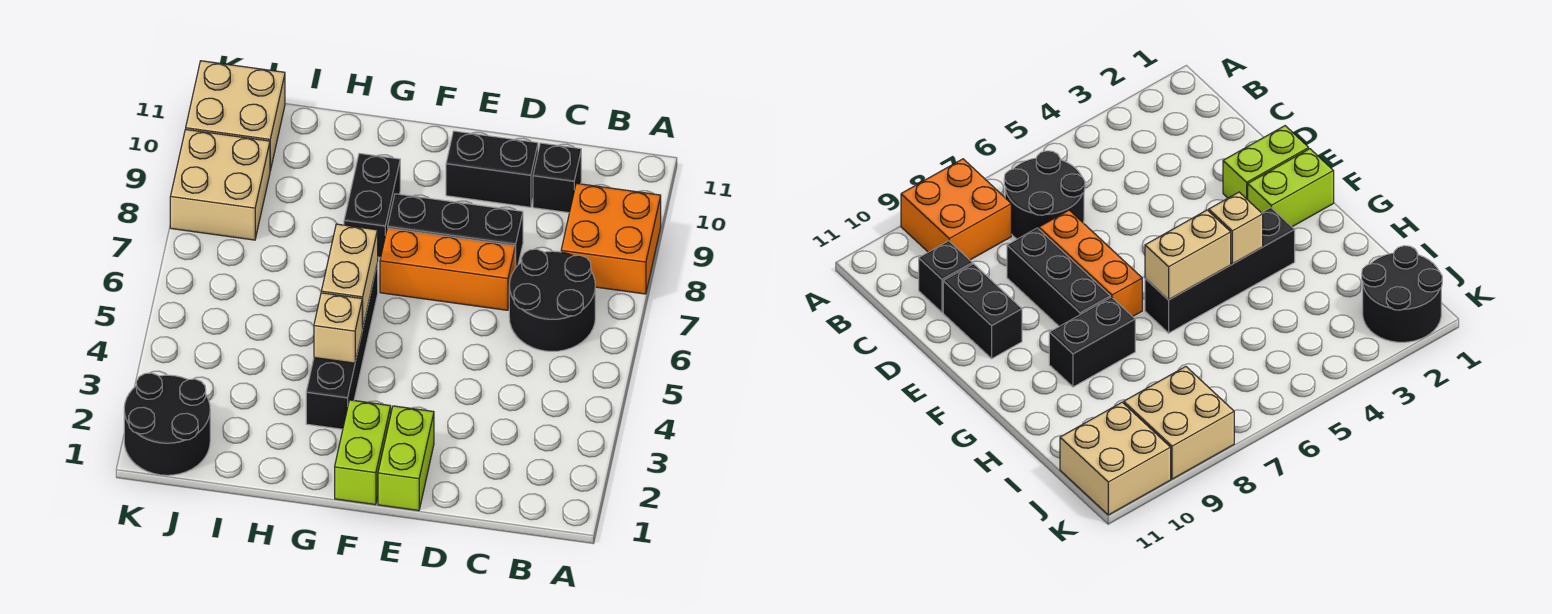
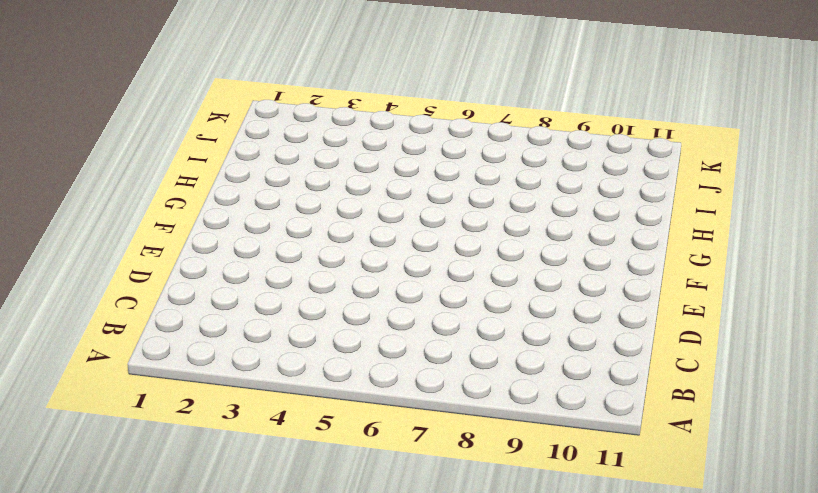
none -> orange 2x2 brick [561,183,661,294]
none -> black 2x2 round brick [509,249,595,351]
none -> black 1x1 brick [533,143,581,213]

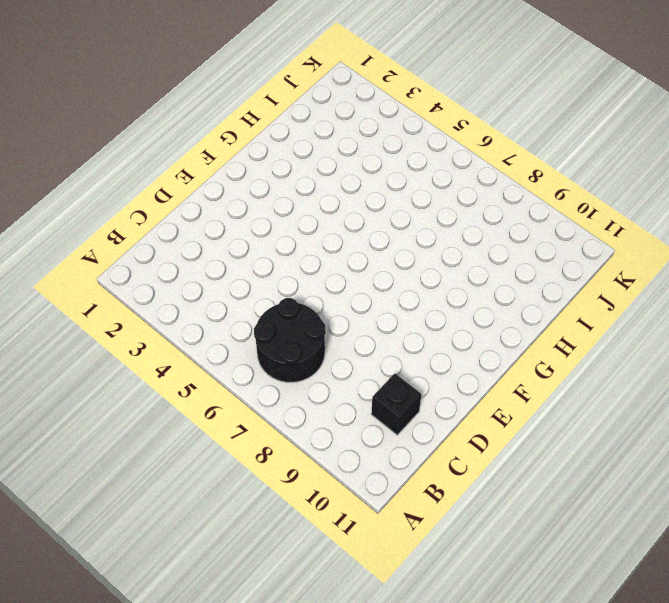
none -> orange 2x2 brick [561,183,661,294]
none -> orange 1x3 brick [380,228,515,310]
none -> black 1x3 brick [388,194,523,268]

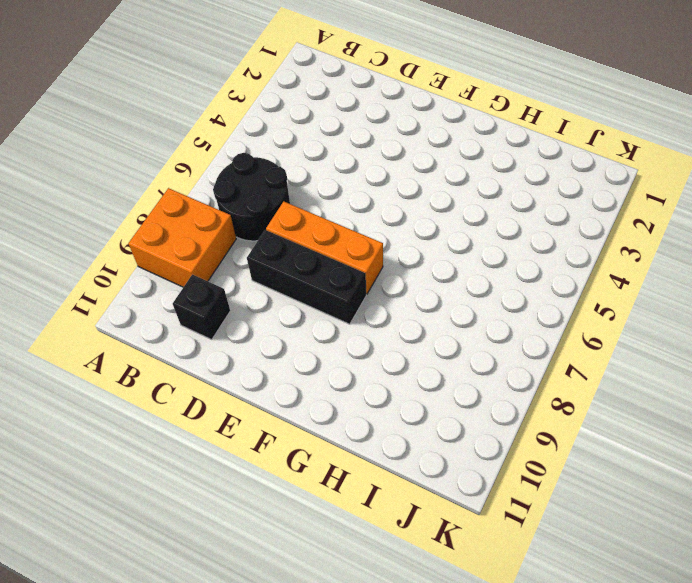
none -> black 1x2 brick [446,131,538,207]
none -> lime 1x2 brick [378,406,434,511]
none -> lime 1x2 brick [335,400,391,505]

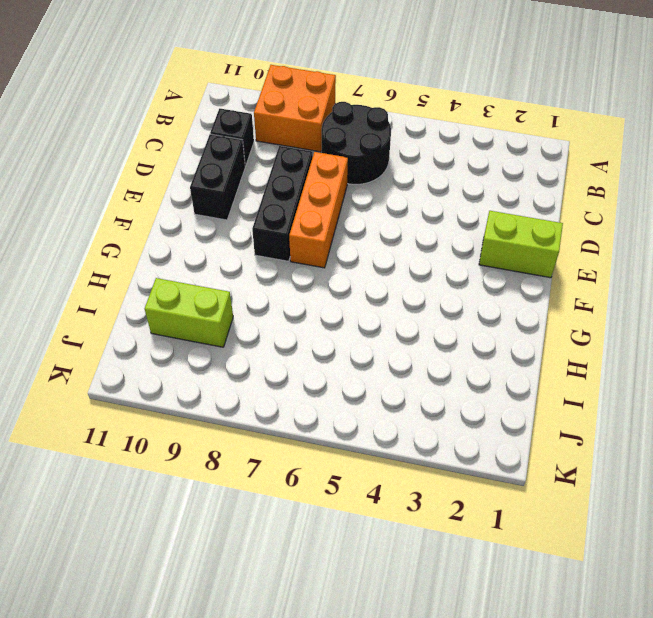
lime 1x2 brick [145,278,233,347] -> lime 1x2 brick moved to [335,400,391,505]
none -> black 1x4 brick [306,263,378,429]
none -> black 1x2 brick [344,153,400,257]
none -> black 2x2 round brick [124,373,210,475]

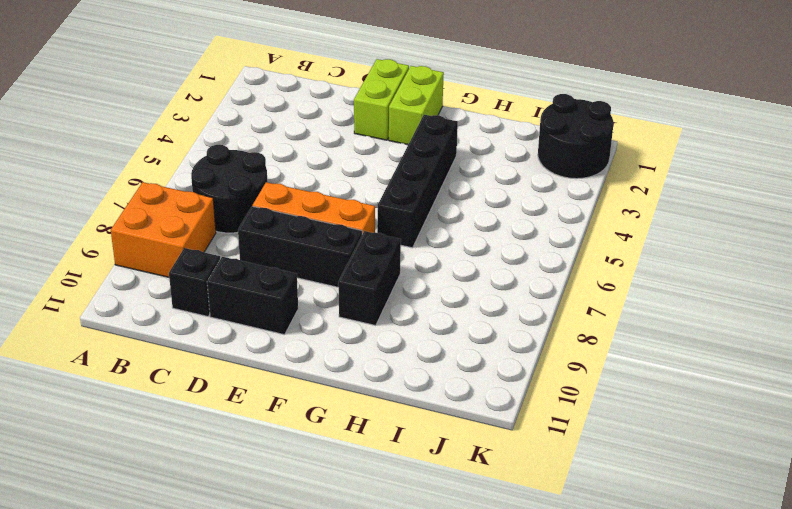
none -> tan 2x2 brick [170,129,270,240]
none -> tan 2x2 brick [186,61,285,171]
none -> tan 1x1 brick [314,293,362,363]

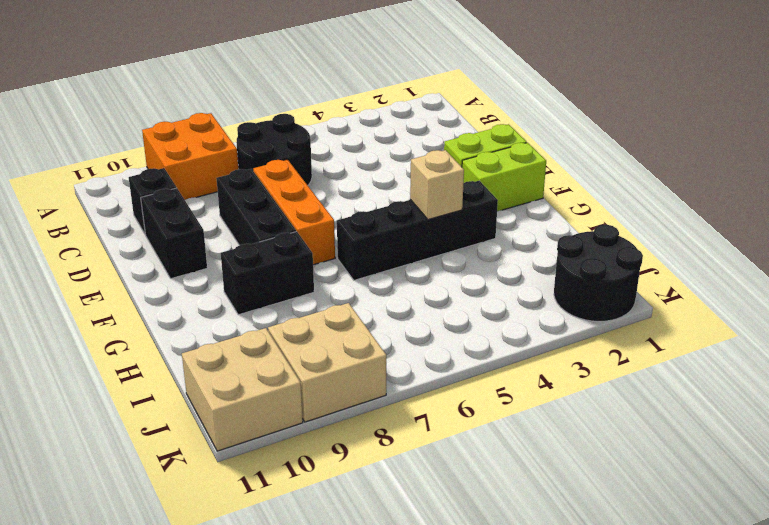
none -> tan 1x2 brick [321,224,378,329]

